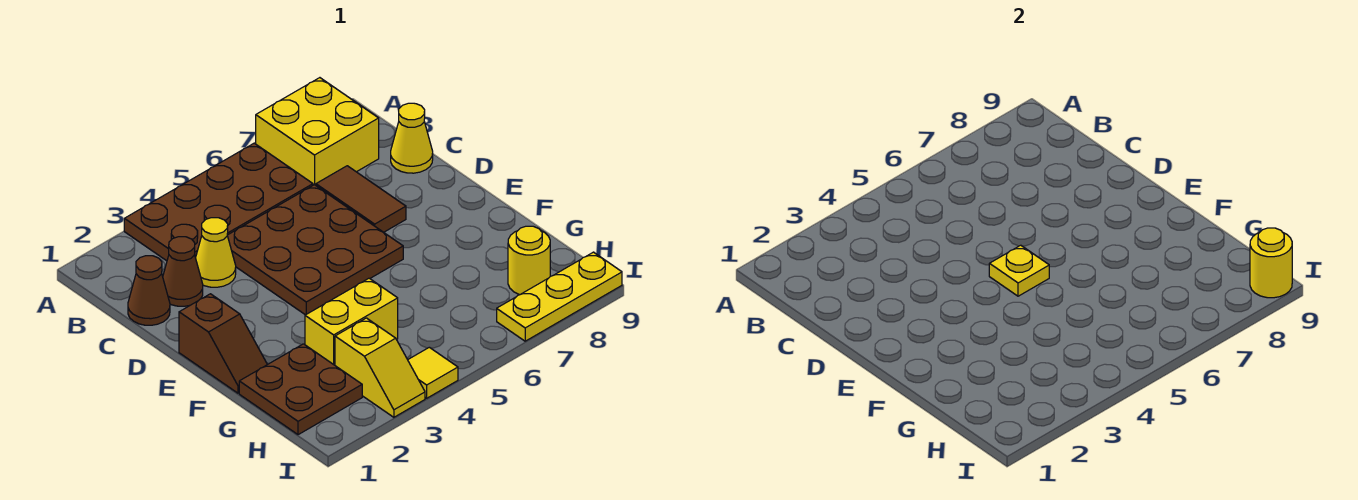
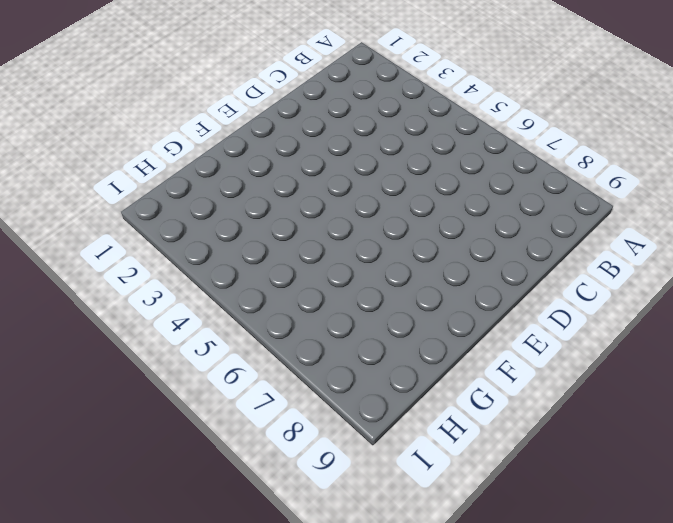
none -> brown 2x4 plate [124,143,313,261]
none -> yellow 2x2 brick [256,78,379,185]
none -> brown 1x1 cone [128,256,170,325]

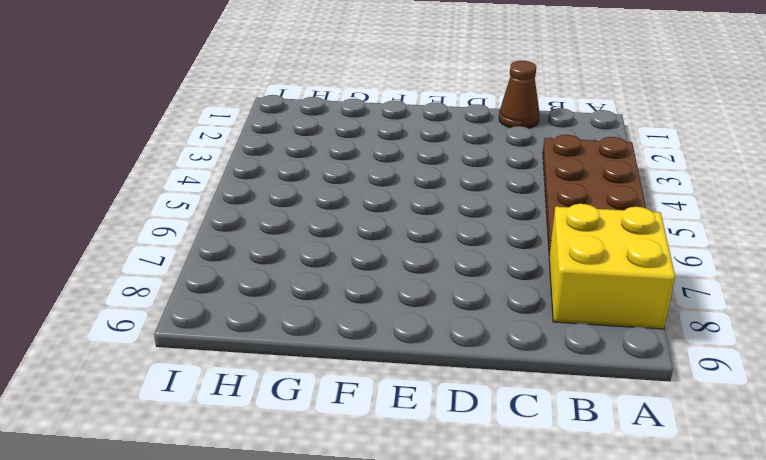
none -> brown 1x1 cone [163,237,203,306]
none -> yellow 1x1 cone [196,218,236,287]
none -> brown 3x3 plate [227,185,403,315]

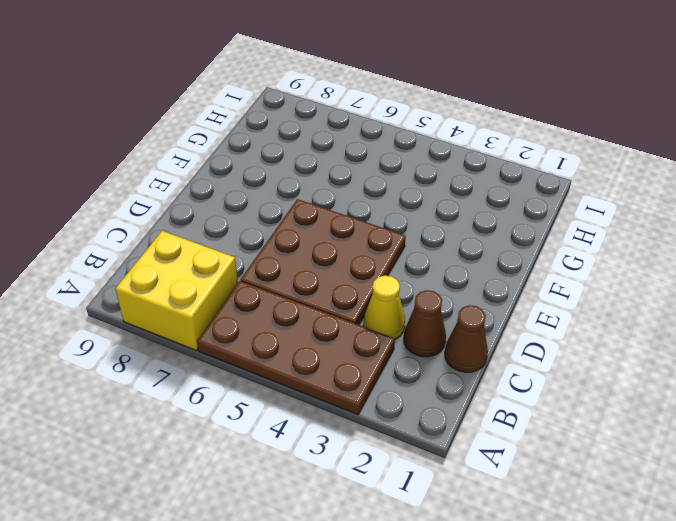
none -> brown 1x2 tile [316,166,406,232]
none -> yellow 1x1 cone [391,103,433,173]
none -> brown 1x2 slope [179,294,267,393]

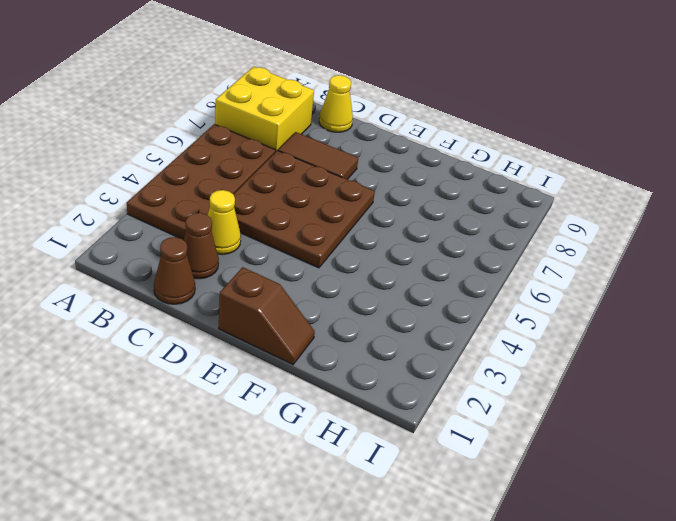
none -> brown 2x2 plate [239,344,362,435]
none -> yellow 1x2 brick [305,278,398,365]
none -> yellow 1x2 slope [335,318,425,417]

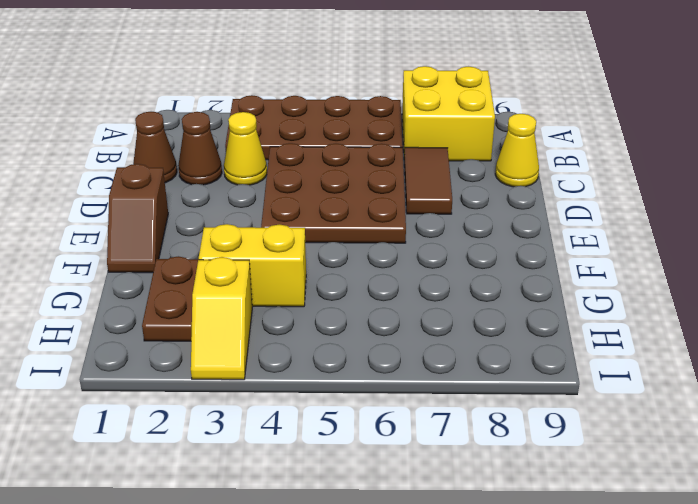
brown 1x2 plate [142,256,199,341] -> brown 2x2 plate [239,344,362,435]
none -> yellow 1x1 round brick [508,226,550,295]
none -> yellow 1x1 tile [408,347,458,398]
none -> yellow 1x3 plate [497,252,622,341]

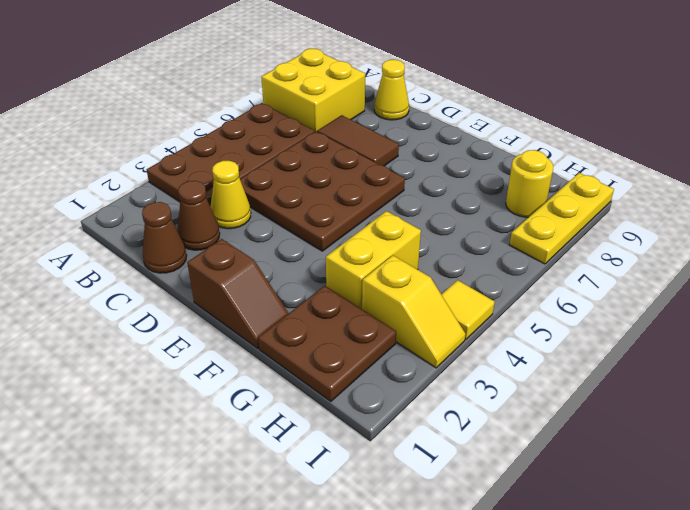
none -> yellow 1x1 plate [989,245,1049,296]
none -> yellow 1x1 round brick [1250,228,1292,298]

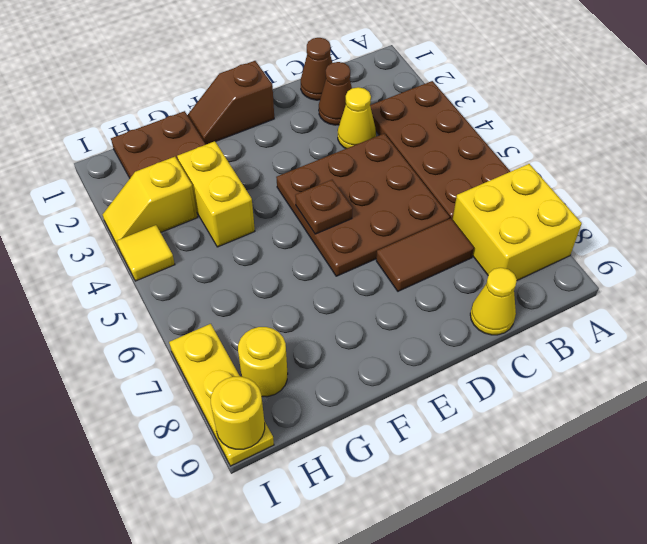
brown 1x1 plate [295,180,353,234] -> yellow 1x1 plate [989,245,1049,296]

